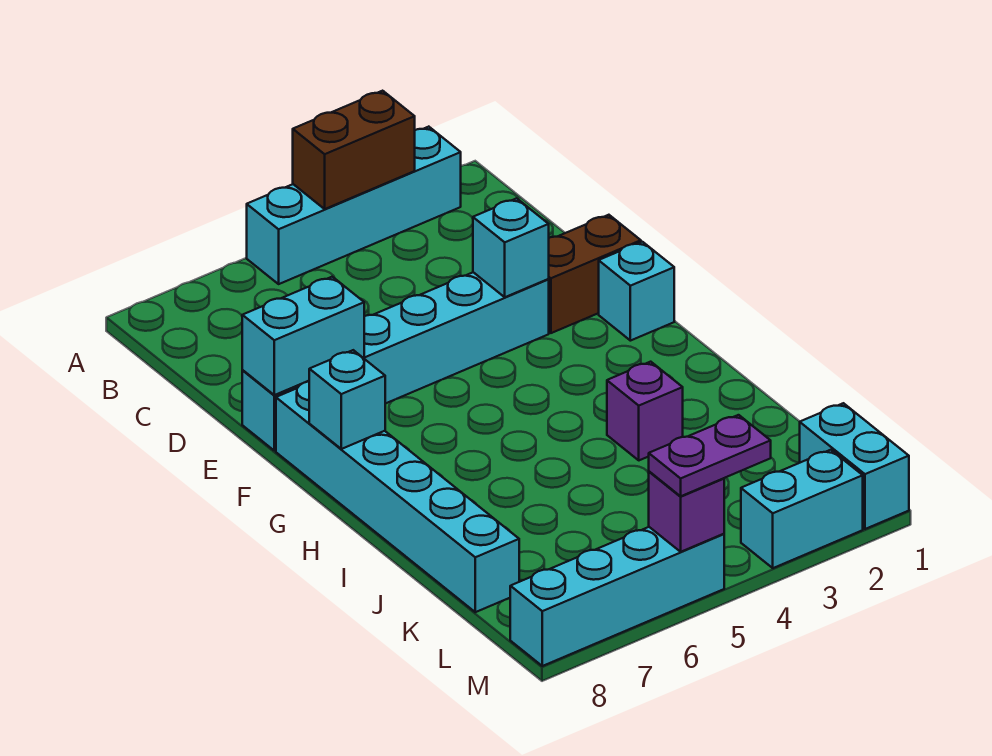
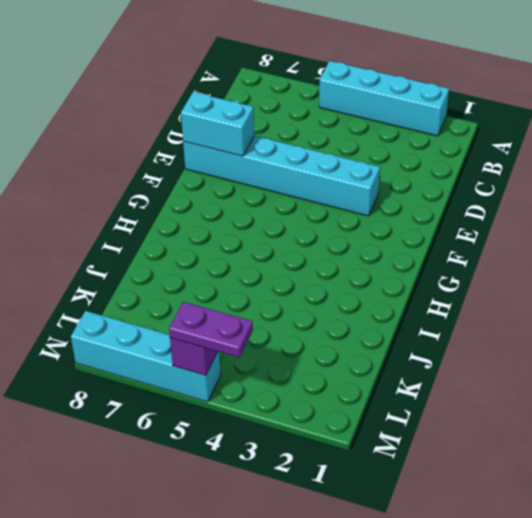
none -> brown 1x2 brick [548,215,641,333]
none -> cyan 1x1 brick [599,242,674,341]
none -> cyan 1x6 brick [276,381,519,612]

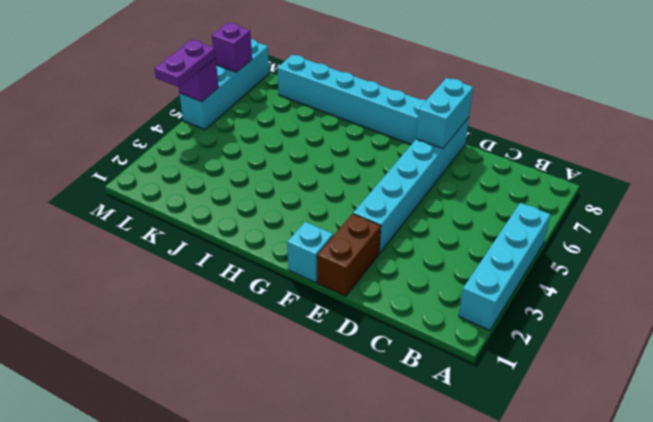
purple 1x1 brick [212,23,252,72] -> purple 1x1 brick moved to [607,362,683,460]
none -> cyan 1x2 brick [800,403,909,529]
none -> cyan 1x2 brick [741,450,863,568]
none -> brown 1x2 brick [293,91,415,209]

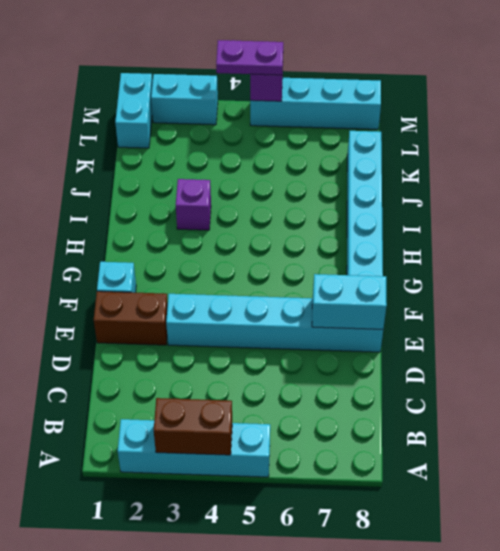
none -> cyan 1x1 brick [473,198,549,297]
none -> cyan 1x1 brick [309,350,385,449]

